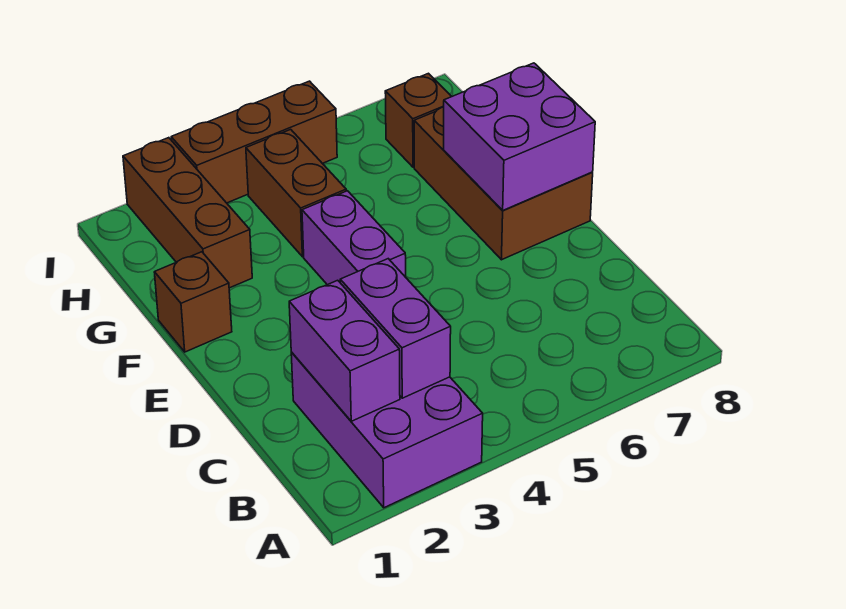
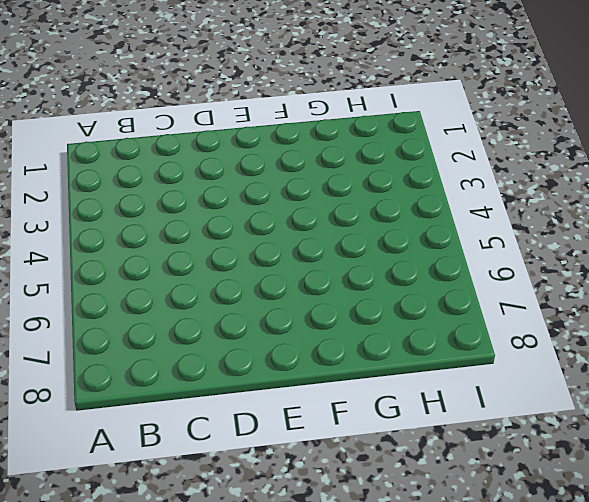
none -> purple 2x3 brick [291,352,483,508]
none -> purple 1x2 brick [302,191,406,285]

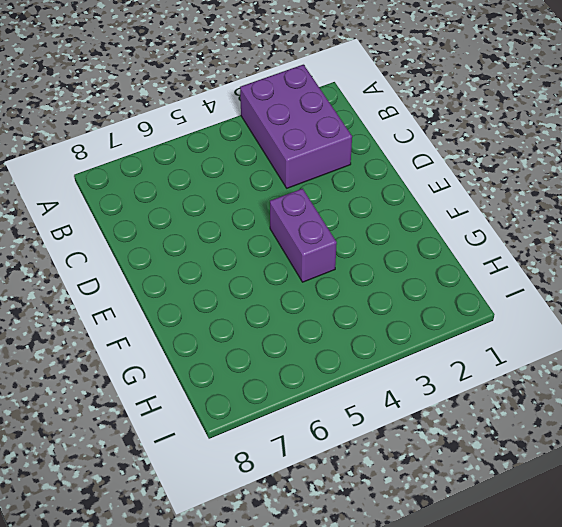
none -> brown 2x3 brick [414,107,593,260]
none -> brown 1x1 brick [154,252,232,352]

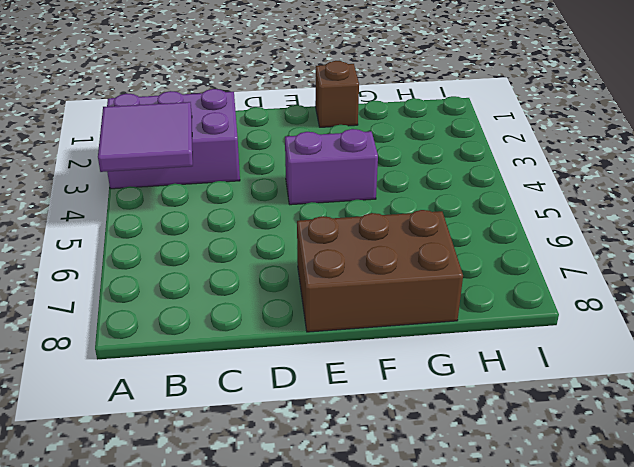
purple 2x2 tile [98,102,193,172] -> purple 1x2 brick [340,259,451,398]
none -> brown 1x3 brick [123,138,252,288]
none -> brown 1x2 brick [246,129,346,257]

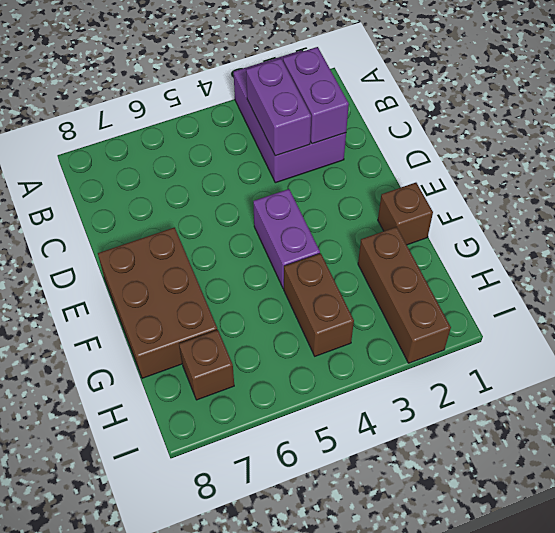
none -> brown 1x3 brick [171,81,337,203]
none -> purple 2x2 brick [444,63,595,210]

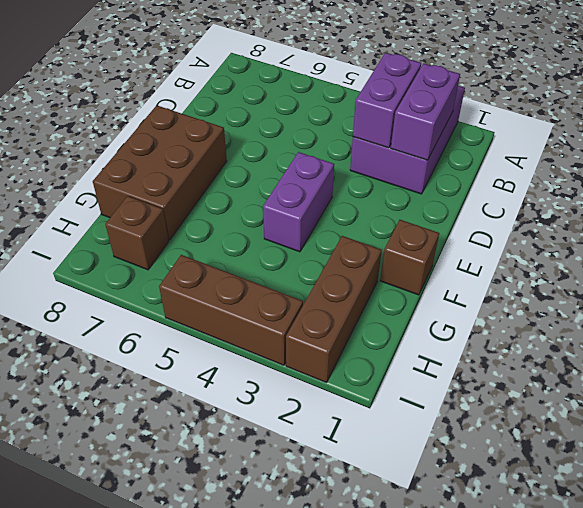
none -> brown 1x2 brick [246,129,346,257]
none -> purple 2x2 brick [444,63,595,210]

